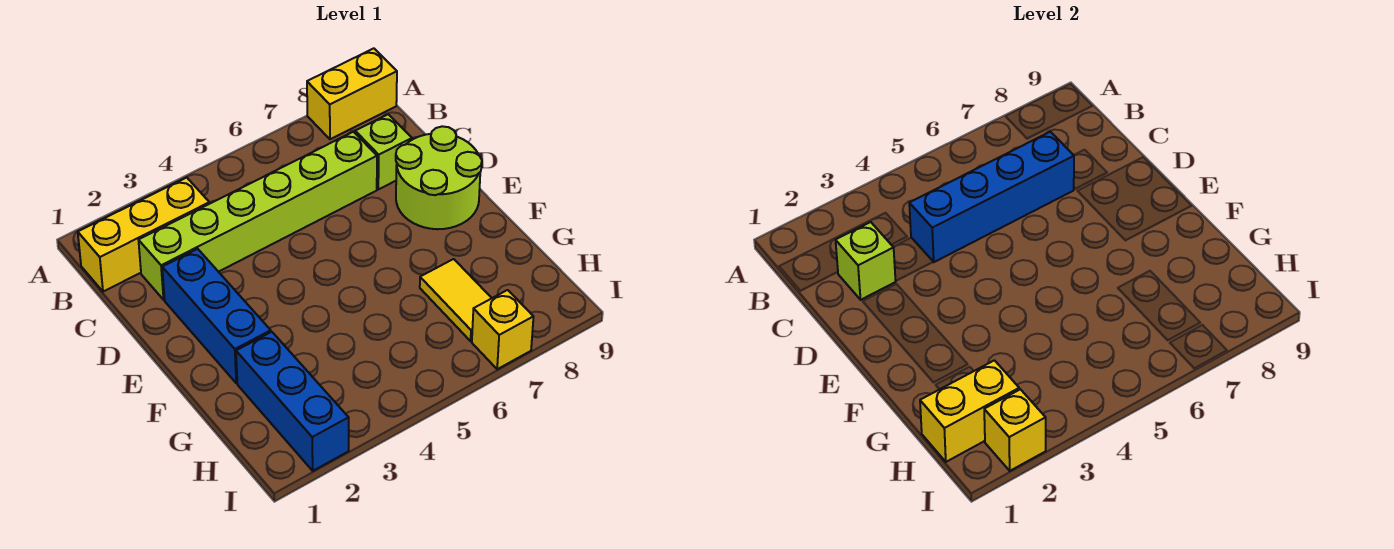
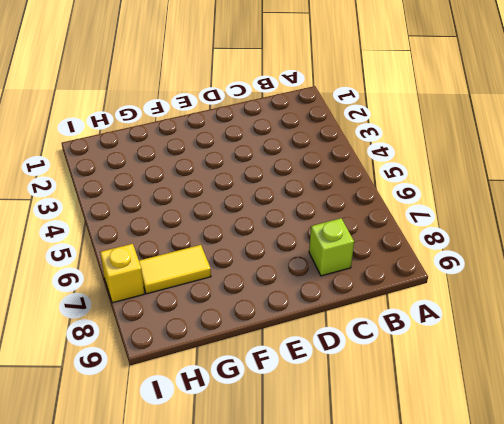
none -> yellow 1x2 brick [307,48,397,139]
none -> yellow 1x3 brick [78,177,209,292]
none -> lime 1x6 brick [139,132,377,300]

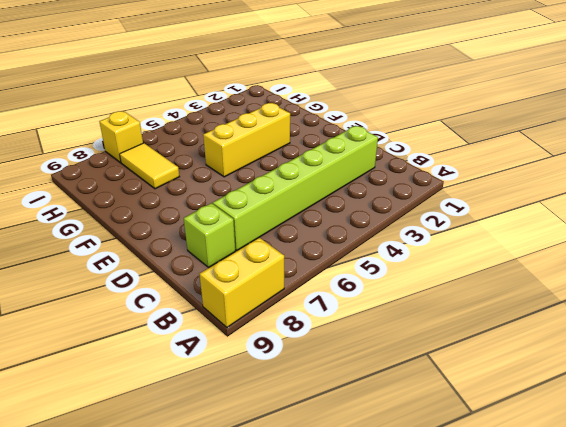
yellow 1x3 brick [203,103,290,177] -> yellow 1x3 brick moved to [78,177,209,292]
none -> blue 1x3 brick [162,249,271,383]
none -> lime 2x2 round brick [396,126,482,229]
none -> blue 1x3 brick [236,332,349,471]

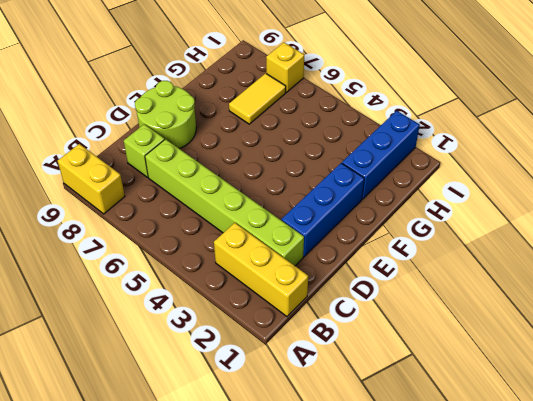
none -> lime 1x1 brick [836,222,896,300]
none -> blue 1x4 brick [909,132,1074,262]
none -> yellow 1x2 brick [920,360,1019,462]

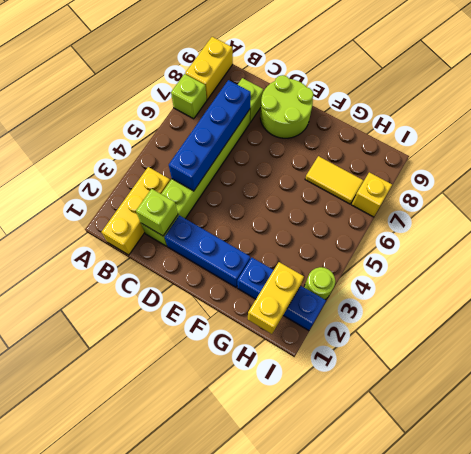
lime 1x1 brick [171,74,207,119] -> none
lime 1x1 round brick [304,267,335,299] -> none
none -> yellow 1x1 brick [984,389,1046,471]

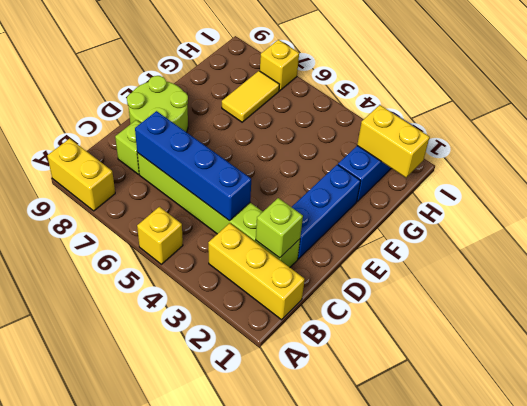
yellow 1x1 brick [137,207,183,264] -> yellow 1x1 brick moved to [984,389,1046,471]

